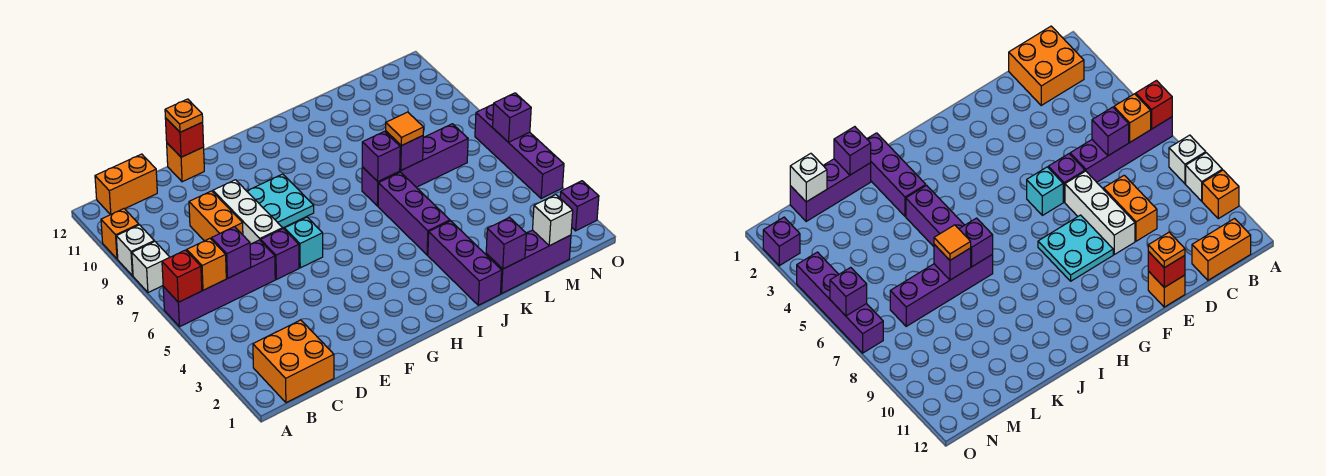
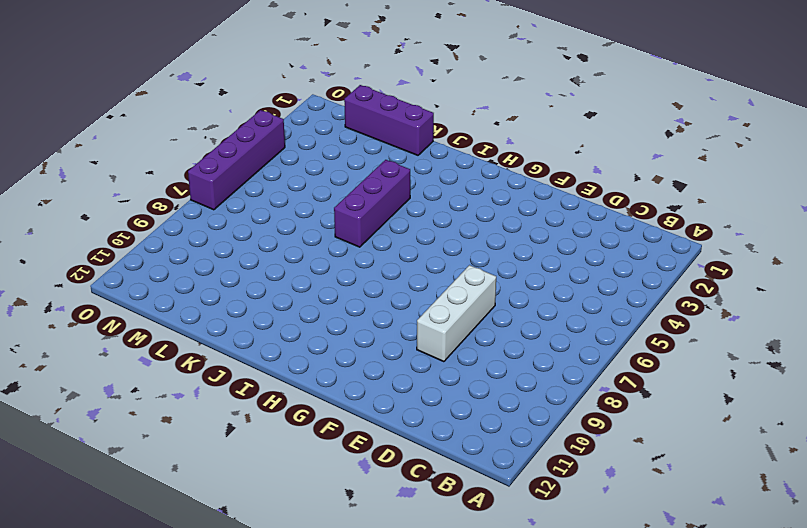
none -> purple 1x4 brick [163,240,275,327]
none -> white 1x1 brick [132,241,170,293]
none -> white 1x1 brick [116,225,154,276]

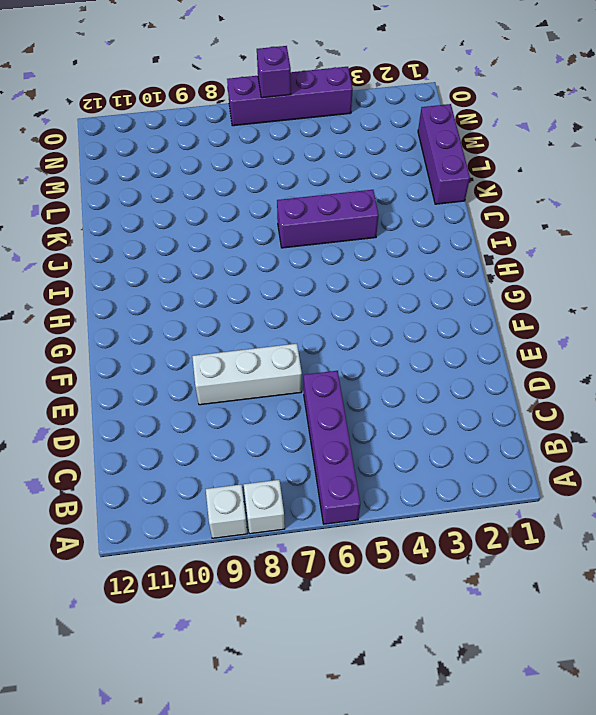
none -> orange 1x1 brick [101,209,139,259]
none -> orange 2x2 brick [253,320,334,403]
none -> orange 1x2 brick [95,154,157,215]

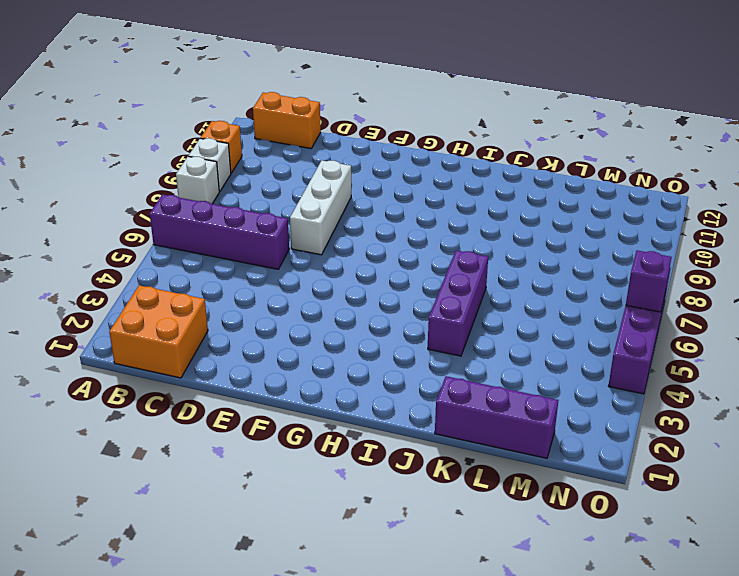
none -> orange 1x2 brick [189,191,243,241]
none -> purple 1x1 brick [261,229,299,279]
none -> orange 1x1 brick [167,143,204,182]

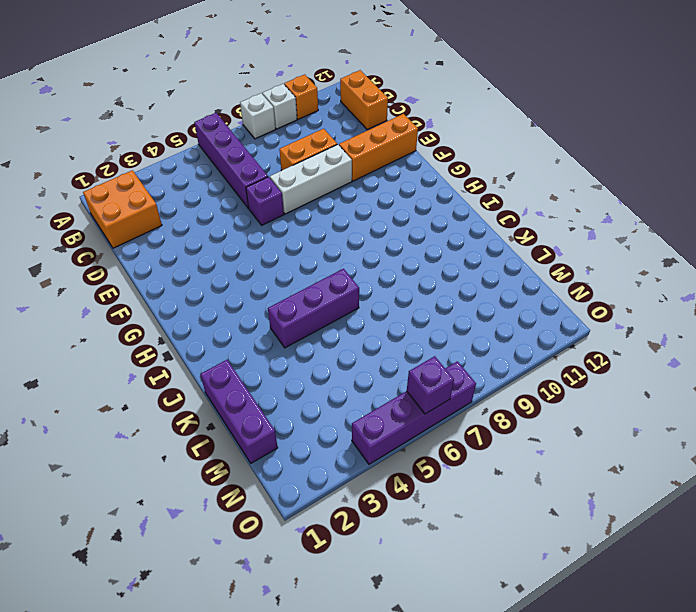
orange 1x3 brick [339,114,418,181] -> orange 1x1 brick [167,143,204,182]
none -> cyan 1x1 brick [285,217,323,268]
none -> cyan 2x2 plate [247,174,314,228]
none -> purple 1x3 brick [428,221,502,305]

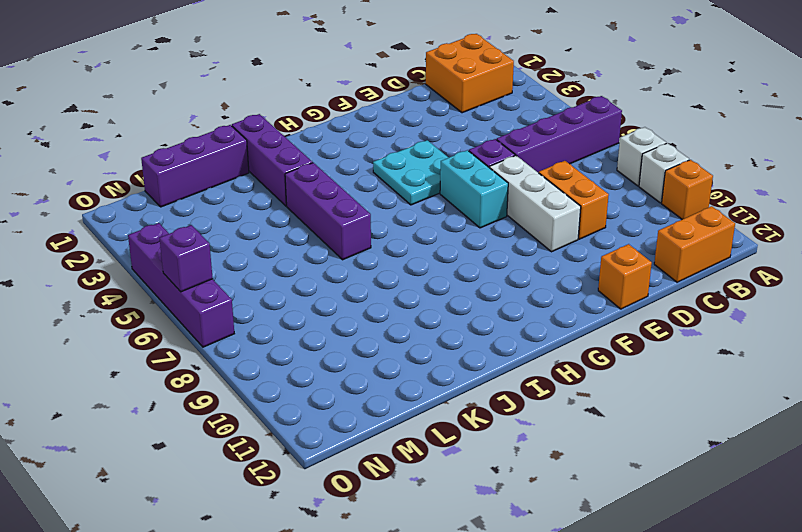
cyan 2x2 plate [373,140,449,205] -> cyan 2x2 plate moved to [247,174,314,228]
cyan 1x2 brick [440,150,508,228] -> cyan 1x1 brick [285,217,323,268]
none -> purple 1x4 brick [362,124,468,206]
none -> purple 1x1 brick [560,181,599,231]
none -> red 1x1 brick [162,250,202,302]

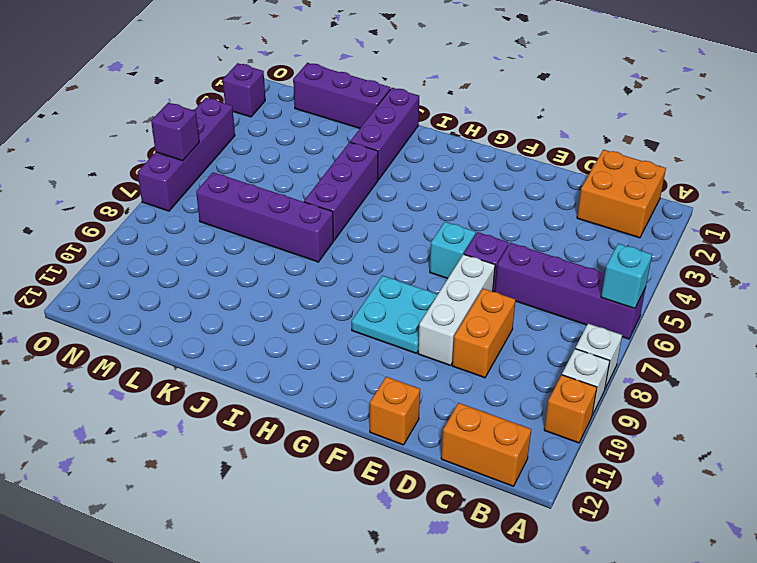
cyan 1x1 brick [601,244,652,309] -> red 1x1 brick [162,250,202,302]
none -> orange 1x1 brick [187,239,226,290]
none -> purple 1x1 brick [211,227,251,278]
none -> red 1x1 brick [165,118,204,157]

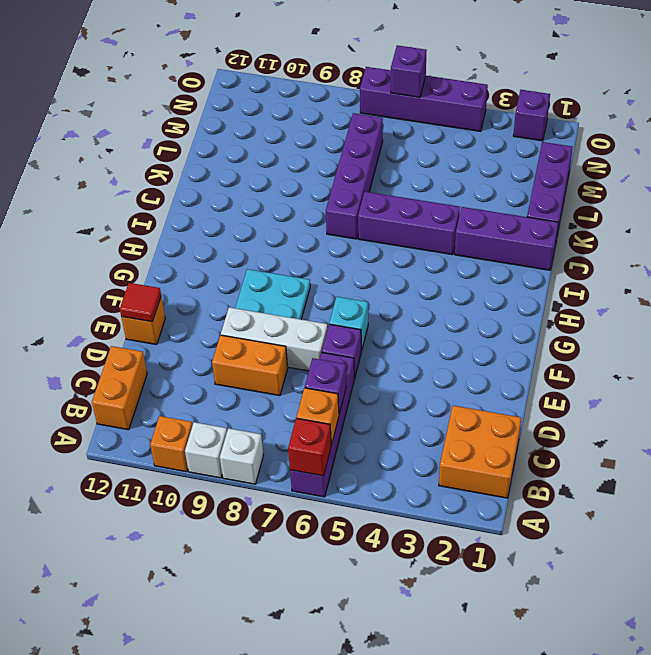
red 1x1 tile [120,283,161,322] -> red 1x1 brick [165,118,204,157]
none -> purple 1x1 brick [362,131,400,181]
none -> purple 1x1 brick [486,218,526,269]
none -> purple 1x1 brick [386,131,424,170]

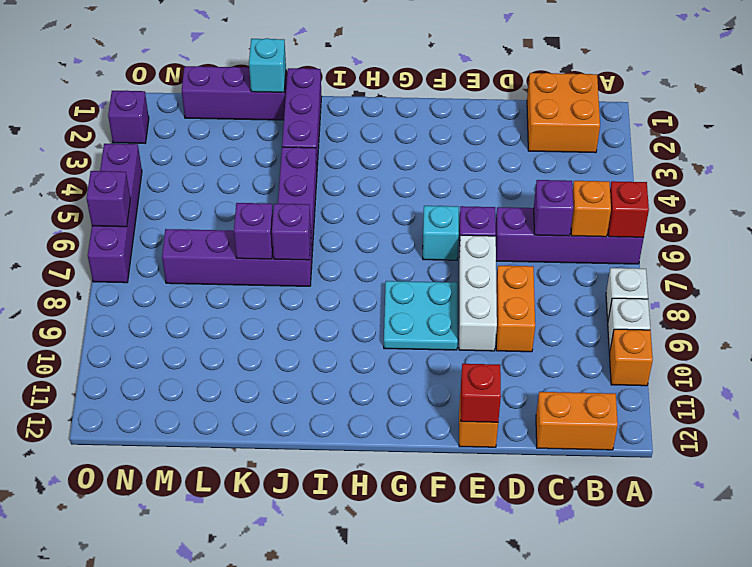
cyan 1x1 brick [249,38,286,92] -> purple 1x1 brick [486,218,526,269]
none -> white 1x1 brick [533,195,573,246]
none -> orange 1x1 plate [165,99,203,132]
none -> orange 1x1 tile [386,112,424,146]

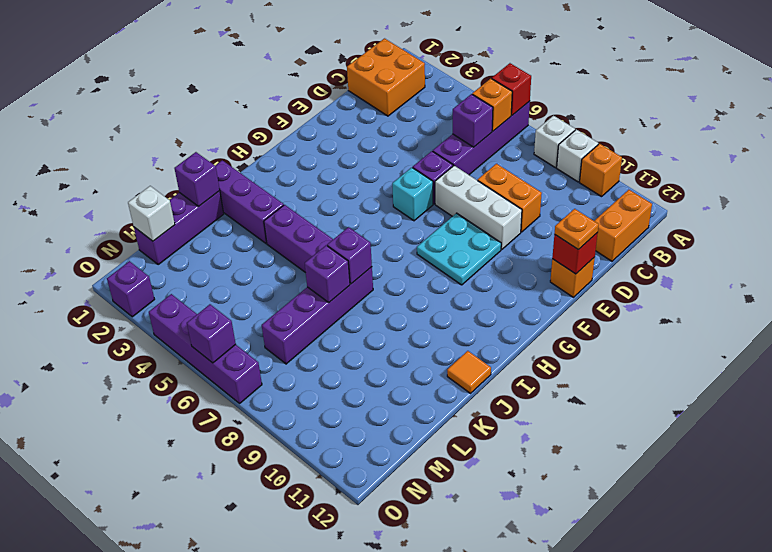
orange 1x1 tile [447,351,491,393] -> orange 1x1 tile moved to [386,112,424,146]

